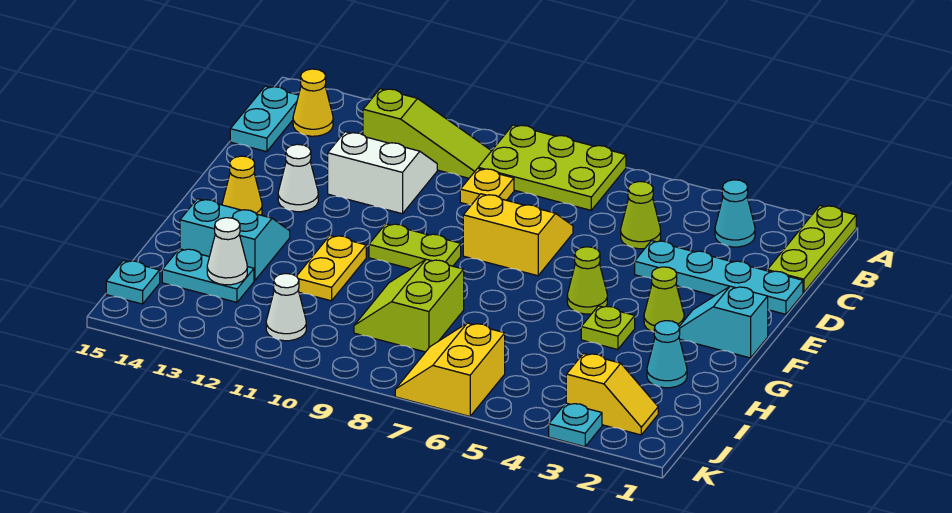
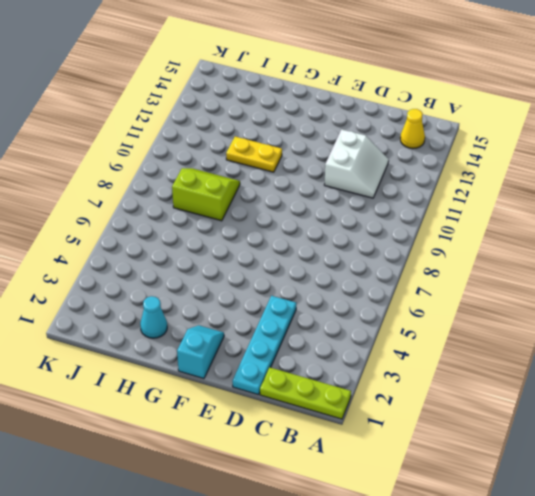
none -> lime 2x3 plate [478,125,626,210]
none -> cyan 1x1 cone [715,180,755,247]
none -> lime 1x3 slope [363,89,491,178]

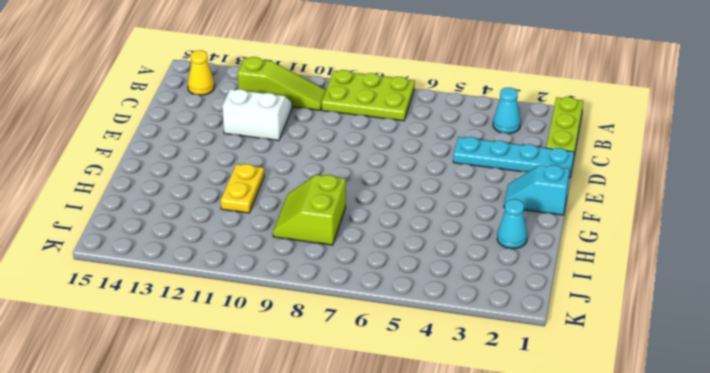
none -> cyan 1x2 plate [230,86,299,152]
none -> lime 1x1 cone [621,181,661,249]
none -> yellow 1x1 plate [460,168,514,205]

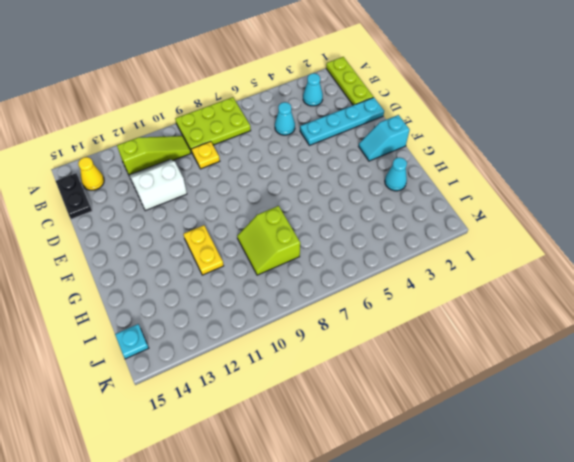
black 1x2 plate [56,173,92,219] -> cyan 1x2 plate [230,86,299,152]
cyan 1x1 cone [275,102,295,135] -> lime 1x1 cone [621,181,661,249]
none -> yellow 2x2 slope [463,194,573,276]
none -> white 1x1 cone [278,144,318,212]
none -> lime 1x1 cone [644,267,684,332]

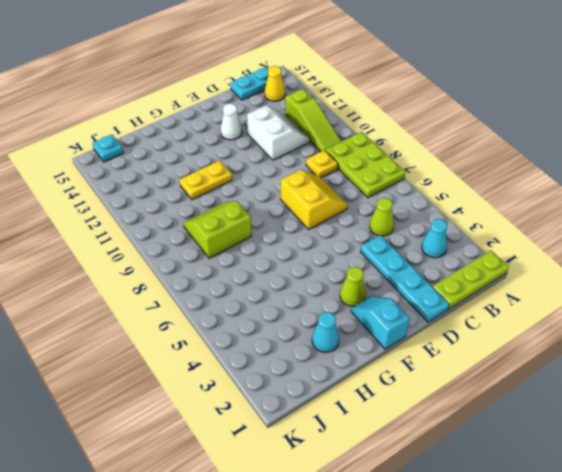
none -> lime 1x1 cone [567,247,607,314]
none -> lime 1x2 plate [369,224,461,269]
none -> yellow 1x1 cone [222,156,262,215]

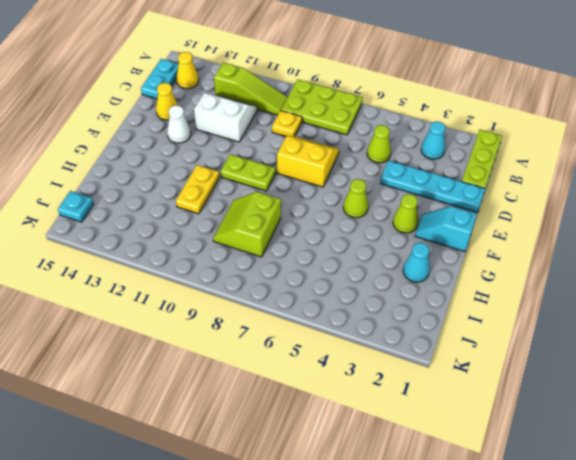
yellow 1x1 cone [156,83,178,120] -> yellow 1x1 cone moved to [222,156,262,215]
none -> lime 1x1 plate [581,306,635,350]
none -> cyan 2x2 slope [180,199,290,281]
none -> cyan 1x2 plate [162,249,254,302]

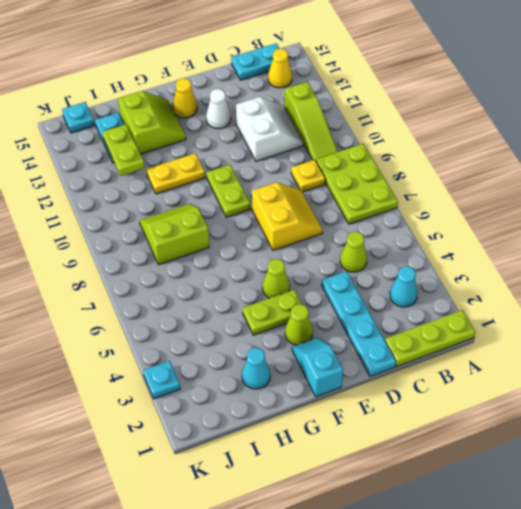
lime 1x2 plate [243,290,302,335] -> lime 1x1 plate [581,306,635,350]
lime 2x2 slope [118,91,186,154] -> cyan 2x2 slope [180,199,290,281]
lime 1x2 plate [103,124,145,176] -> white 1x1 cone [207,218,247,285]
none -> yellow 1x2 slope [566,354,658,435]
none -> yellow 2x2 slope [395,323,505,416]
none -> white 1x1 cone [266,273,306,341]

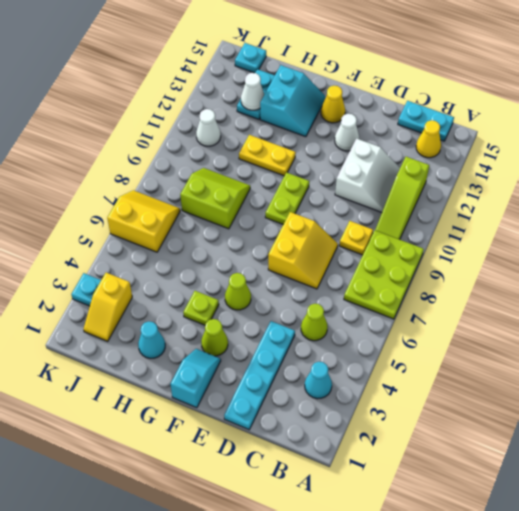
none -> lime 1x3 plate [767,206,856,293]

